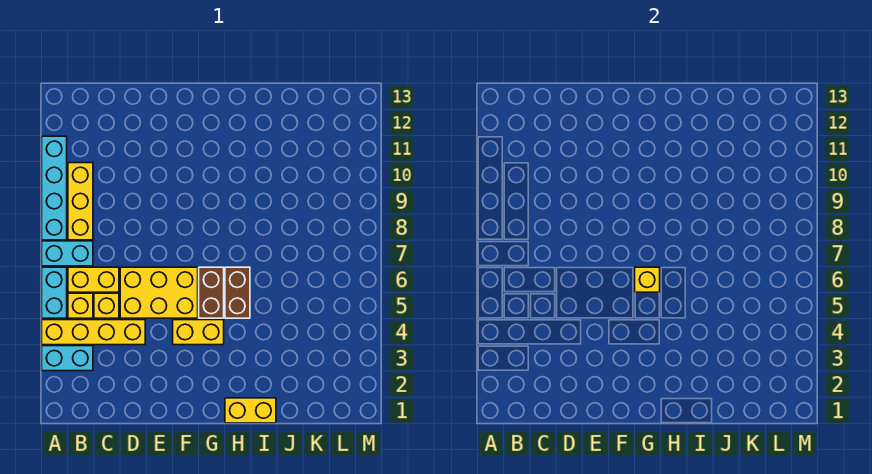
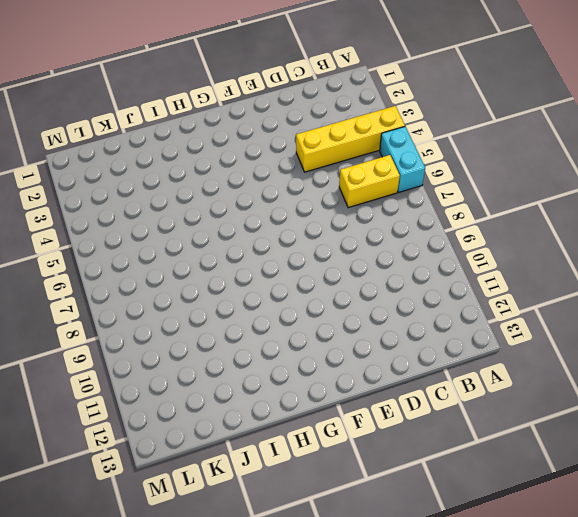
none -> cyan 1x2 brick [42,346,93,371]
none -> cyan 1x2 brick [42,241,93,266]
none -> cyan 1x4 brick [42,136,67,240]

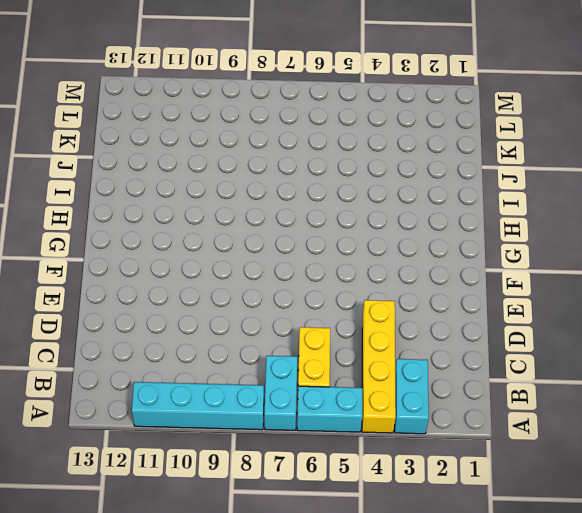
none -> yellow 1x1 brick [68,293,93,318]
none -> yellow 1x3 brick [68,163,93,240]
none -> yellow 1x1 brick [94,293,119,318]

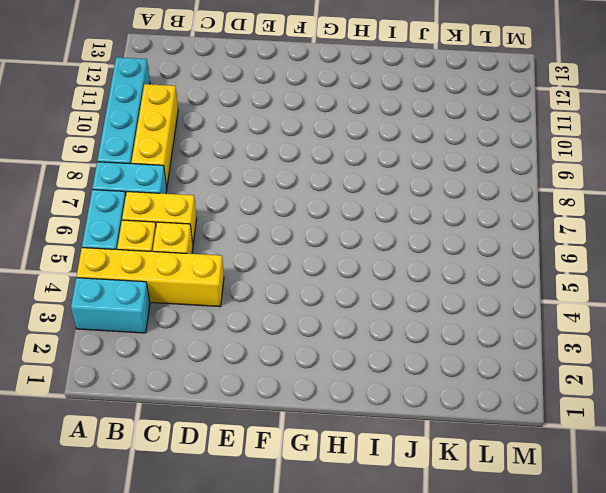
none -> yellow 2x3 brick [120,267,198,318]
none -> yellow 1x2 brick [173,320,224,345]
none -> brown 1x2 brick [199,267,224,318]

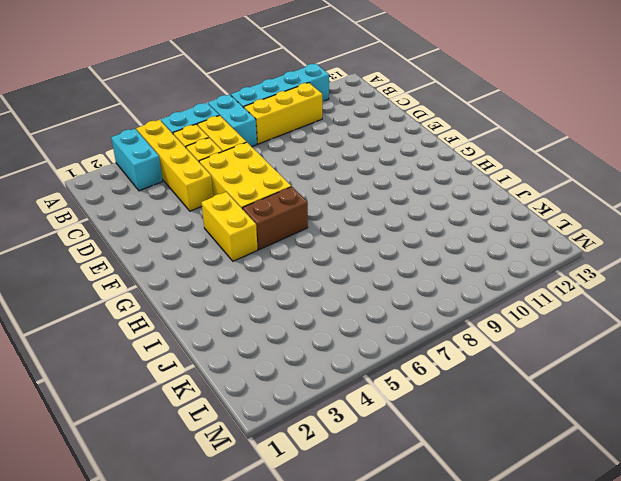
none -> yellow 1x2 brick [225,398,276,423]
none -> brown 1x2 brick [225,267,250,318]
none -> yellow 1x1 brick [635,267,660,292]

